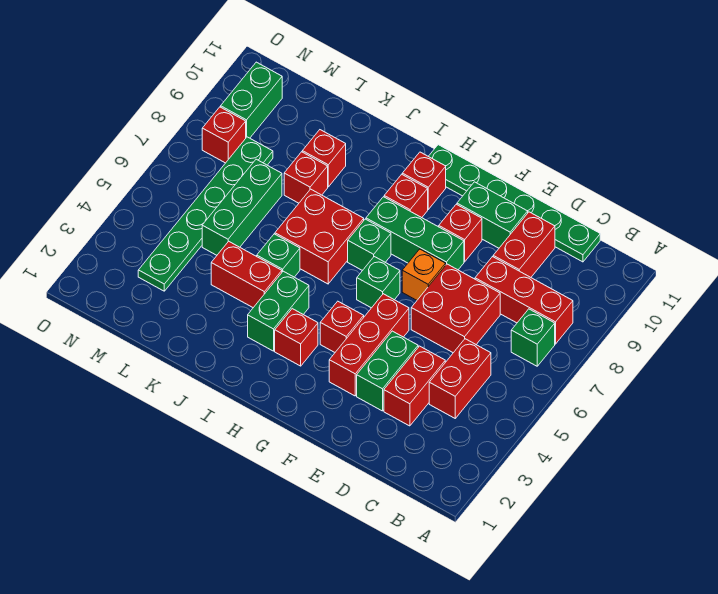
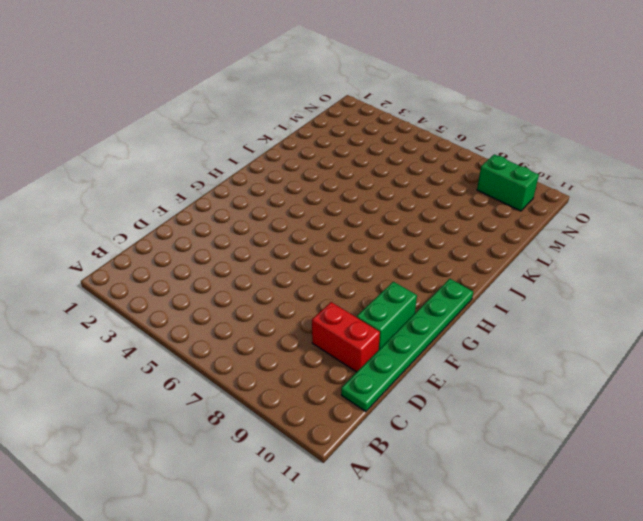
none -> green 1x1 brick [511,309,555,366]
none -> red 1x3 brick [475,257,573,344]
none -> red 1x2 brick [429,339,491,418]

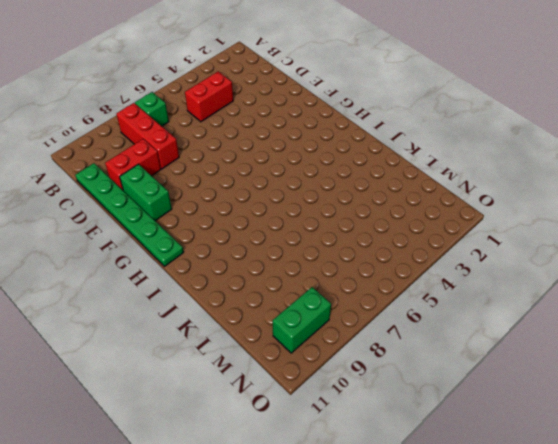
none -> red 1x2 brick [384,346,445,426]
none -> red 2x2 brick [411,264,500,353]
none -> green 1x2 brick [357,331,418,411]

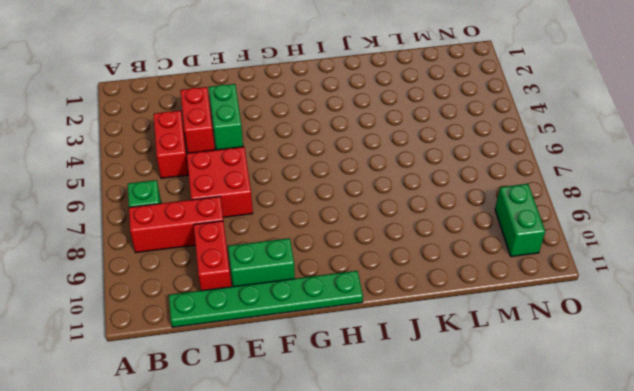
none -> red 1x3 brick [329,294,409,396]
none -> orange 1x1 brick [402,249,446,300]
none -> green 1x3 brick [366,197,464,270]

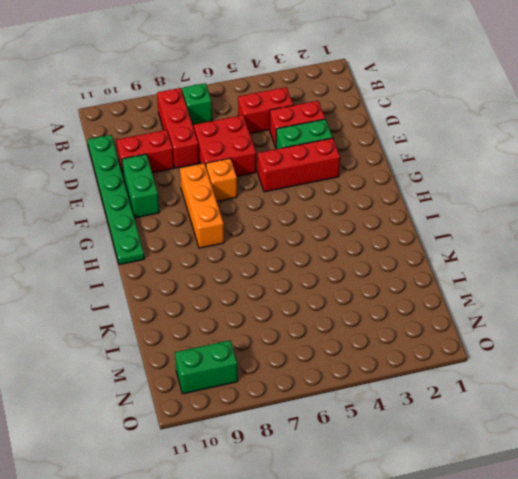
orange 1x3 brick [180,163,224,248] -> green 1x3 brick [366,197,464,270]
none -> red 1x1 brick [439,204,482,262]
none -> red 1x1 brick [320,301,364,352]
none -> green 1x1 brick [357,257,400,308]

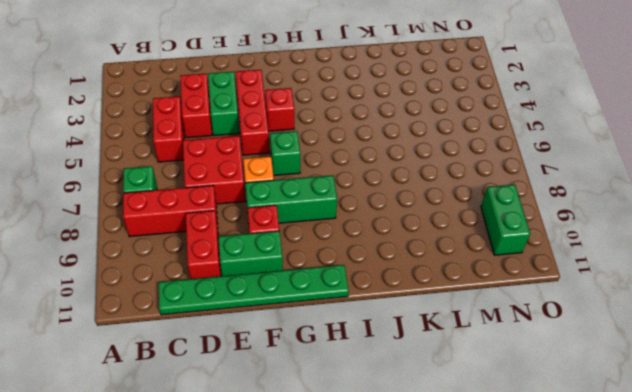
none -> red 1x1 brick [275,309,318,366]
none -> green 1x1 brick [348,219,391,271]
none -> red 1x1 brick [384,174,428,218]

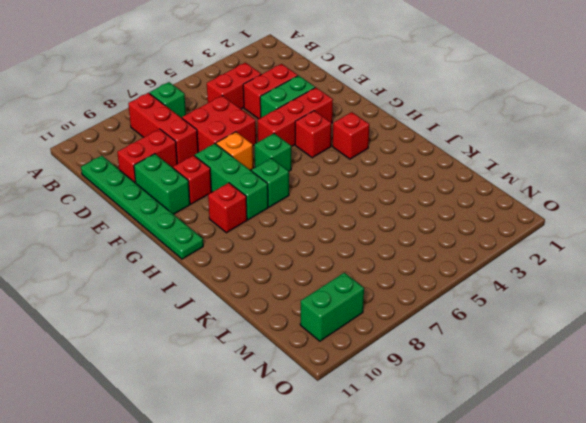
none -> red 1x1 brick [402,152,446,209]
none -> green 1x2 brick [248,271,309,351]
none -> red 2x2 brick [275,189,364,284]

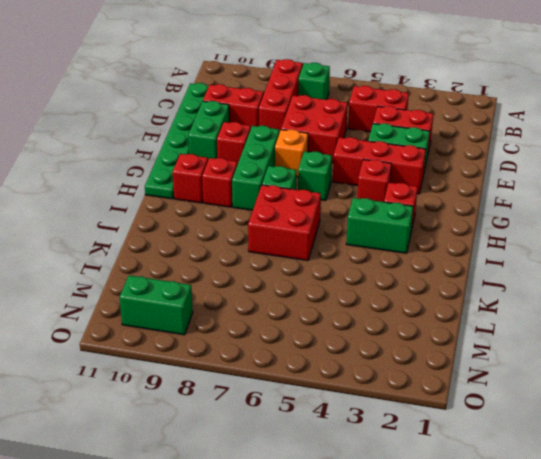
none -> red 1x2 brick [211,241,282,308]
none -> green 1x1 brick [257,234,300,277]
none -> red 1x1 brick [284,152,328,203]

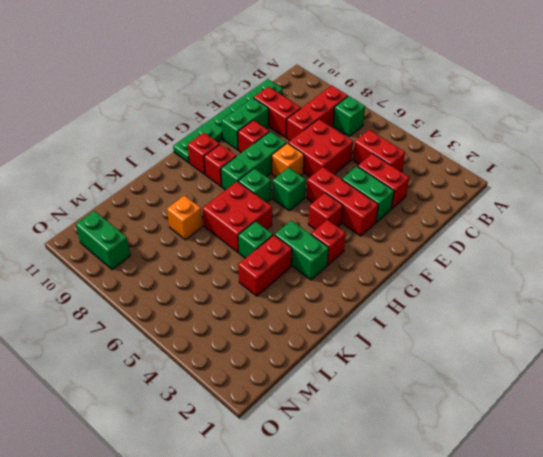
orange 1x1 brick [167,196,203,240] -> red 1x1 brick [284,152,328,203]
none -> red 1x1 brick [302,130,346,187]
none -> green 1x3 brick [202,159,282,255]
none -> green 1x6 plate [138,137,273,291]

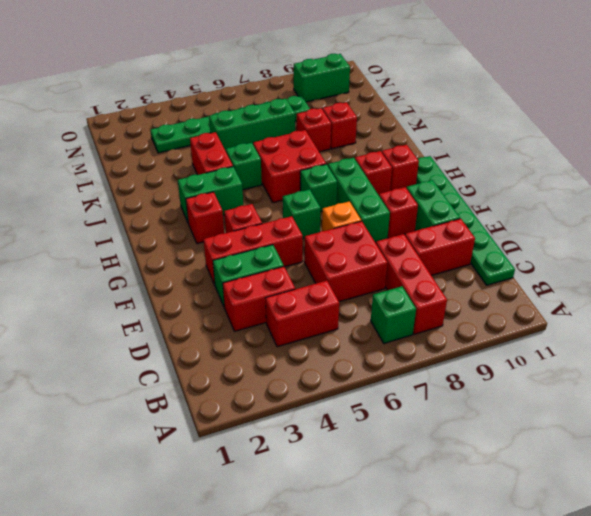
none -> red 1x1 brick [202,107,246,163]

